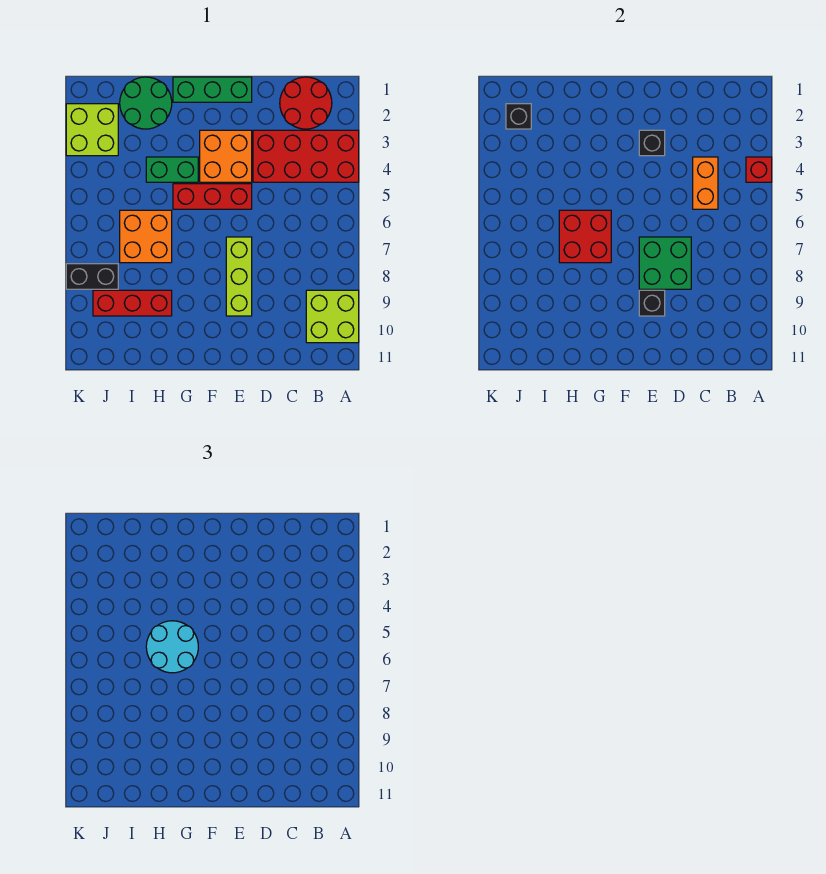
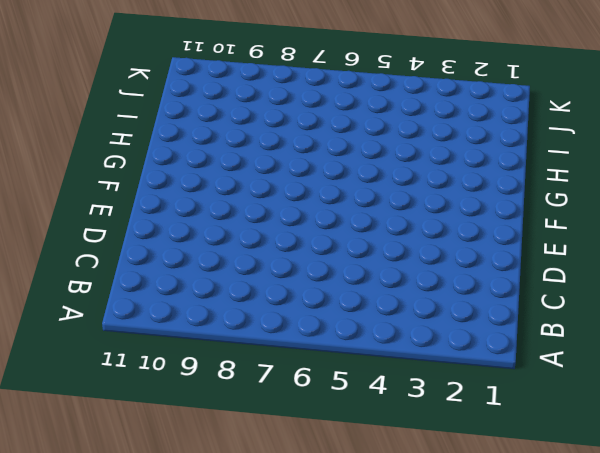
none -> red 2x4 brick [253,130,359,182]
none -> lime 2x2 brick [306,290,359,343]
none -> red 2x2 round brick [280,77,332,129]

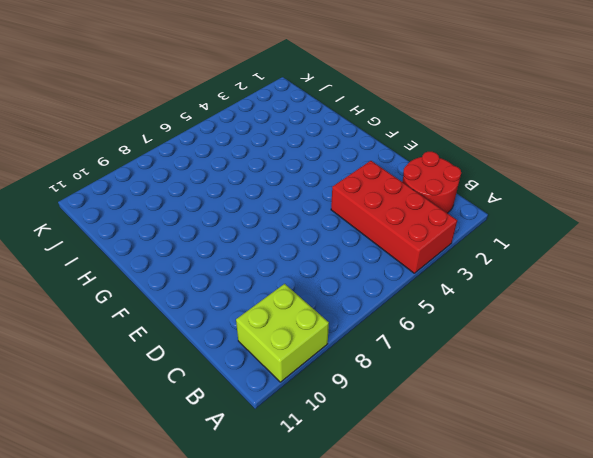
none -> green 1x3 brick [173,77,252,102]
none -> orange 2x2 brick [200,130,252,182]
none -> red 1x3 brick [173,184,252,209]

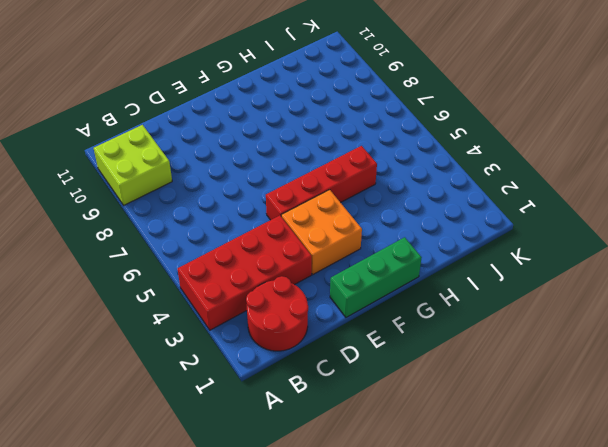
red 1x4 brick [266,146,377,220] -> red 1x3 brick [173,184,252,209]
none -> lime 1x3 brick [226,237,252,316]
none -> green 1x2 brick [146,157,198,182]
none -> green 2x2 round brick [120,77,172,129]

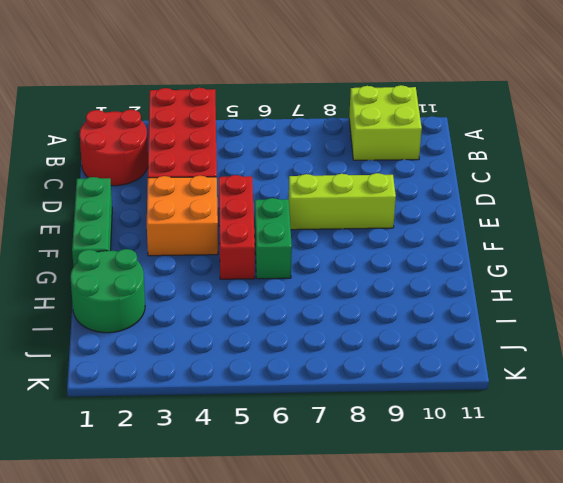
green 1x2 brick [255,198,292,279] -> green 1x2 brick moved to [146,157,198,182]
none -> orange 2x2 brick [120,210,172,263]
none -> red 1x3 brick [93,290,172,316]
none -> lime 2x2 brick [66,104,118,156]

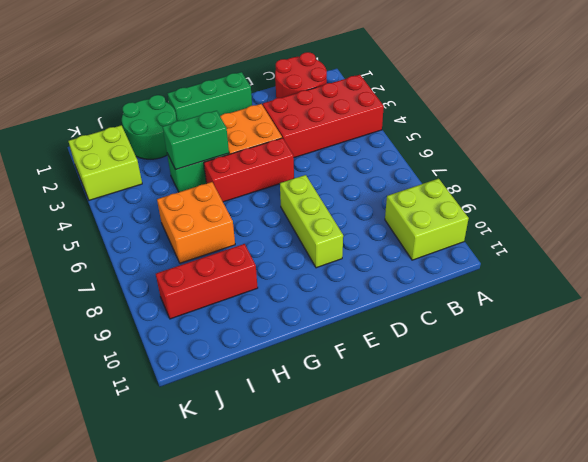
green 1x2 brick [162,111,229,170] -> none
none -> black 1x2 brick [66,264,118,289]
none -> red 1x1 brick [746,157,772,182]
none -> orange 1x2 brick [693,157,718,209]

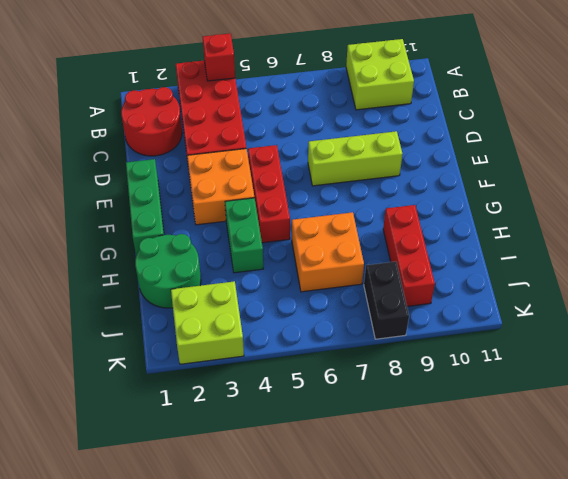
none -> orange 1x2 brick [693,157,718,209]
none -> green 2x2 brick [639,237,691,289]
none -> black 1x1 brick [639,130,665,156]

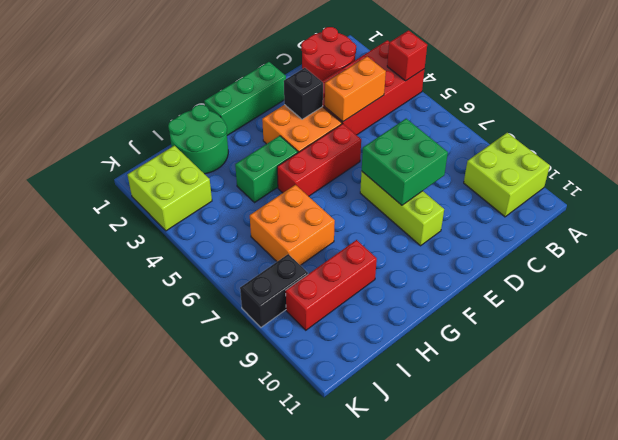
orange 1x2 brick [325,57,386,122] -> orange 1x2 brick turned to [693,157,718,209]
none -> black 1x1 brick [639,290,665,316]
none -> red 2x2 brick [559,210,611,263]
none -> black 1x1 brick [506,104,531,129]

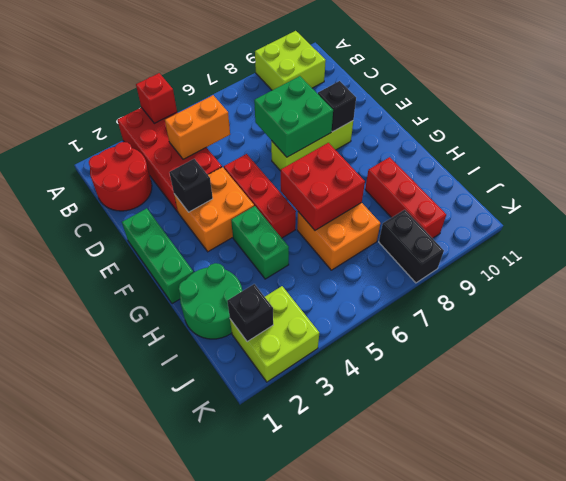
none -> cyan 2x2 round brick [146,621,198,673]

